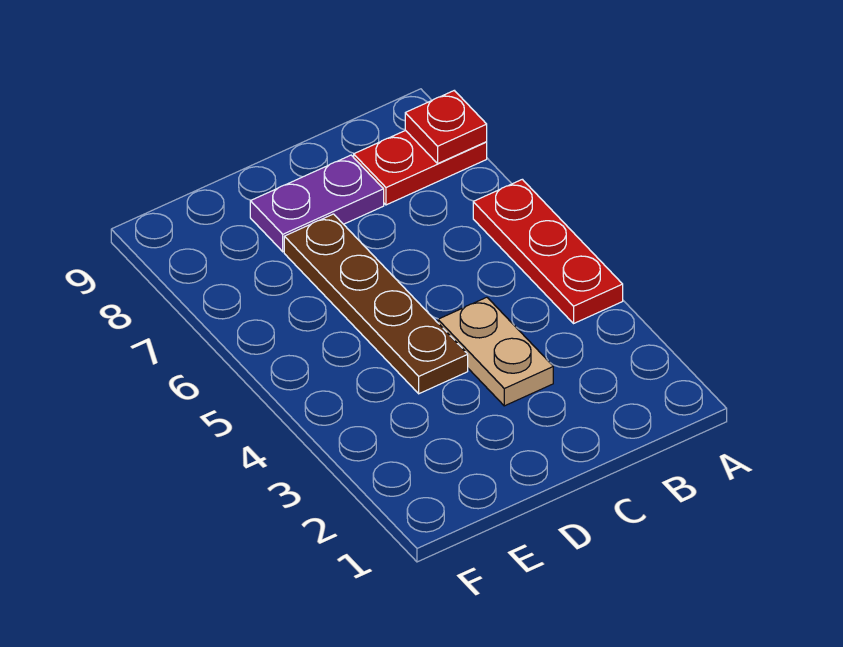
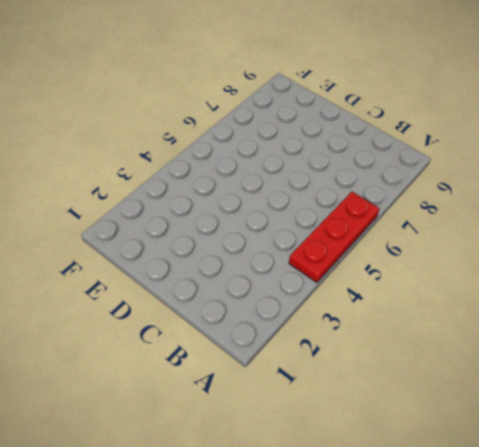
none -> red 1x2 plate [354,130,487,205]
none -> tan 1x2 plate [438,297,553,406]

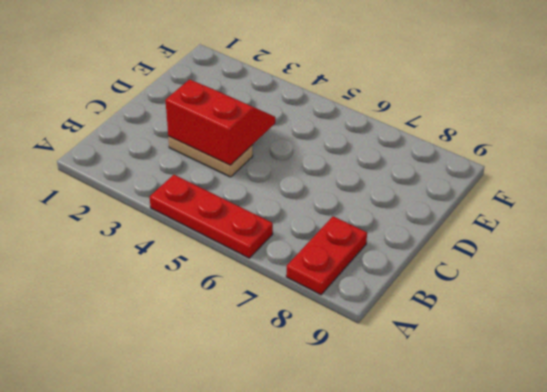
red 2x2 slope [165,80,275,165] -> none
none -> purple 1x2 plate [250,155,384,252]
none -> brown 1x4 plate [284,214,468,394]

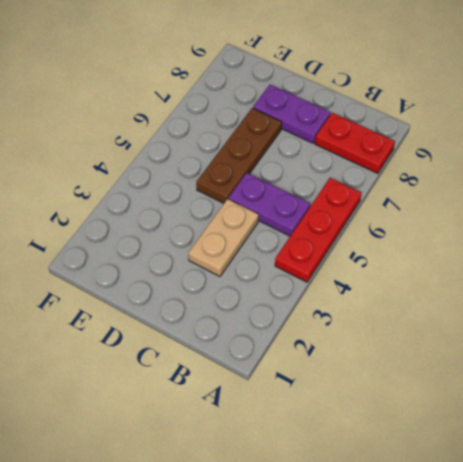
purple 1x2 plate [228,173,310,236] -> none
brown 1x3 plate [196,108,282,203] -> brown 1x4 plate [284,214,468,394]
none -> red 1x1 plate [405,91,487,163]

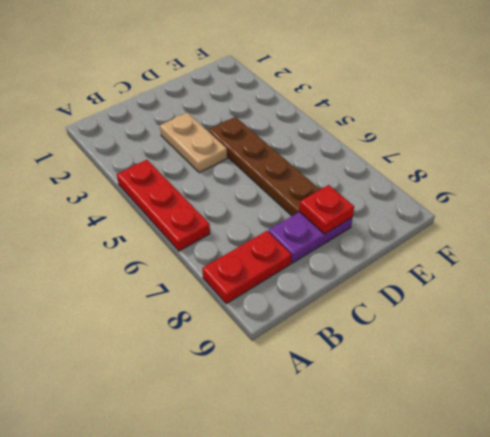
red 1x1 plate [299,185,354,234] -> red 1x1 plate moved to [405,91,487,163]

